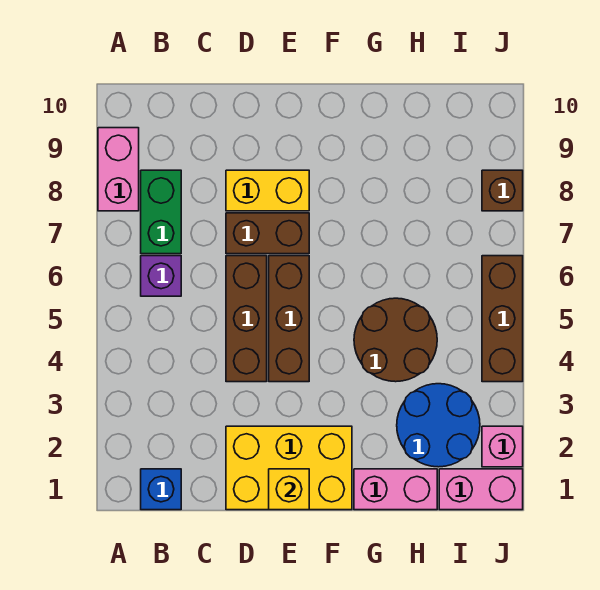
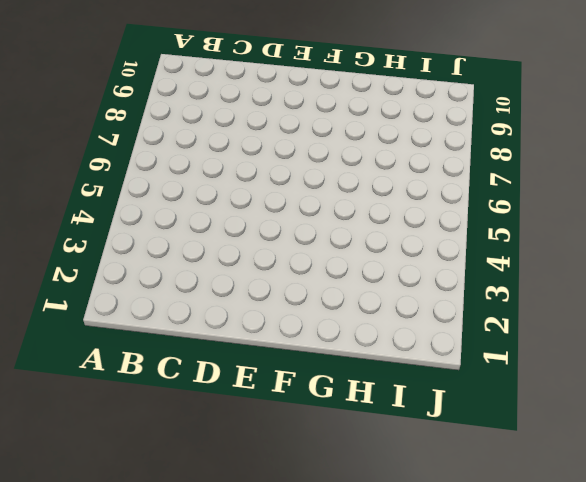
none -> pink 1x2 brick [98,128,139,211]
none -> blue 1x1 brick [141,469,181,510]
none -> purple 1x1 brick [141,256,181,296]

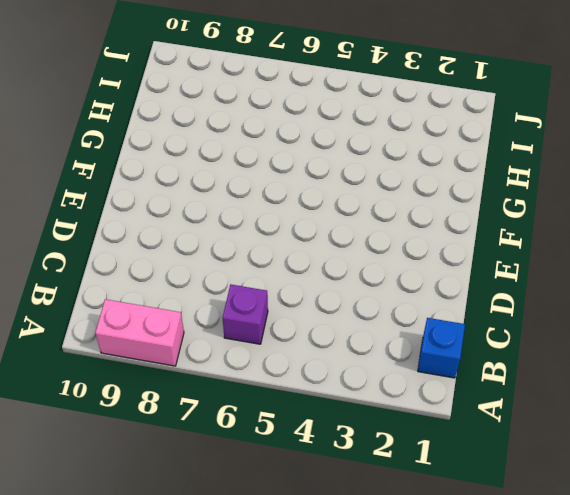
none -> green 1x2 brick [141,170,181,254]
none -> yellow 2x3 brick [226,426,352,510]
none -> brown 1x3 brick [226,256,267,382]

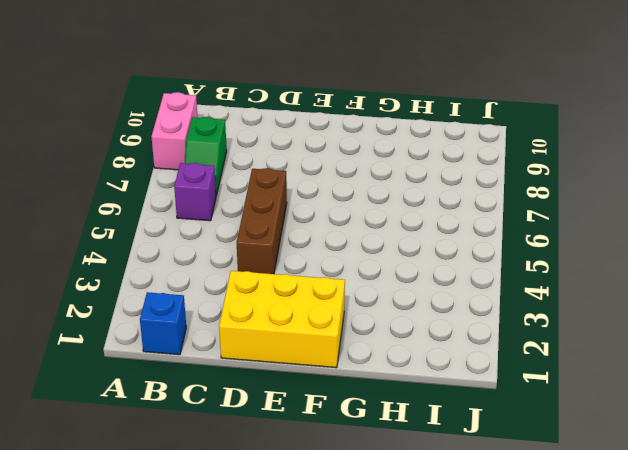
green 1x2 slope [184,117,227,196] -> green 1x2 brick [141,170,181,254]
none -> brown 1x2 brick [226,213,309,254]
none -> yellow 1x2 brick [226,170,309,211]
none -> brown 1x3 brick [269,256,309,382]

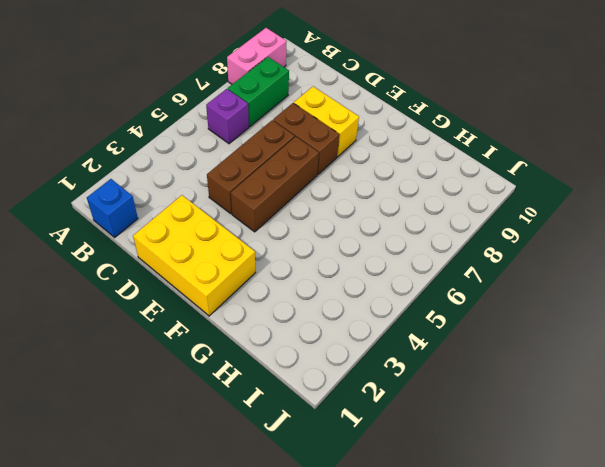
none -> pink 1x2 brick [354,469,437,510]
none -> brown 2x2 round brick [354,298,437,382]
none -> blue 2x2 round brick [397,384,480,467]

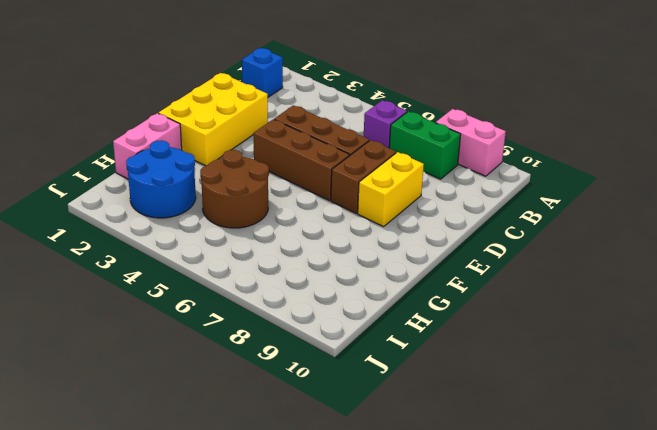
none -> pink 1x2 brick [439,469,523,510]
none -> pink 1x1 brick [482,426,523,467]
none -> brown 1x3 brick [482,256,523,382]

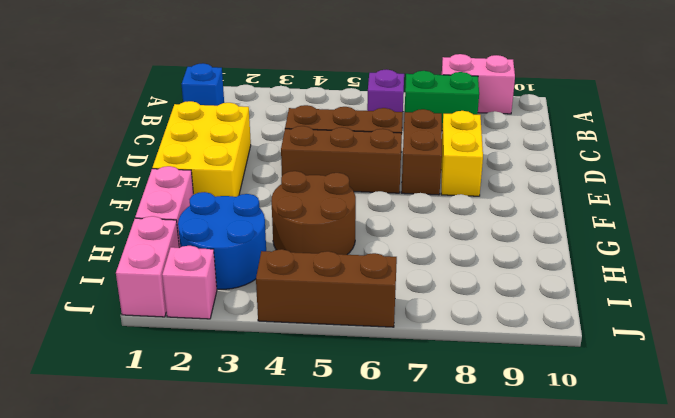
none -> brown 1x1 brick [482,170,523,211]
none -> yellow 1x1 brick [269,469,309,510]

